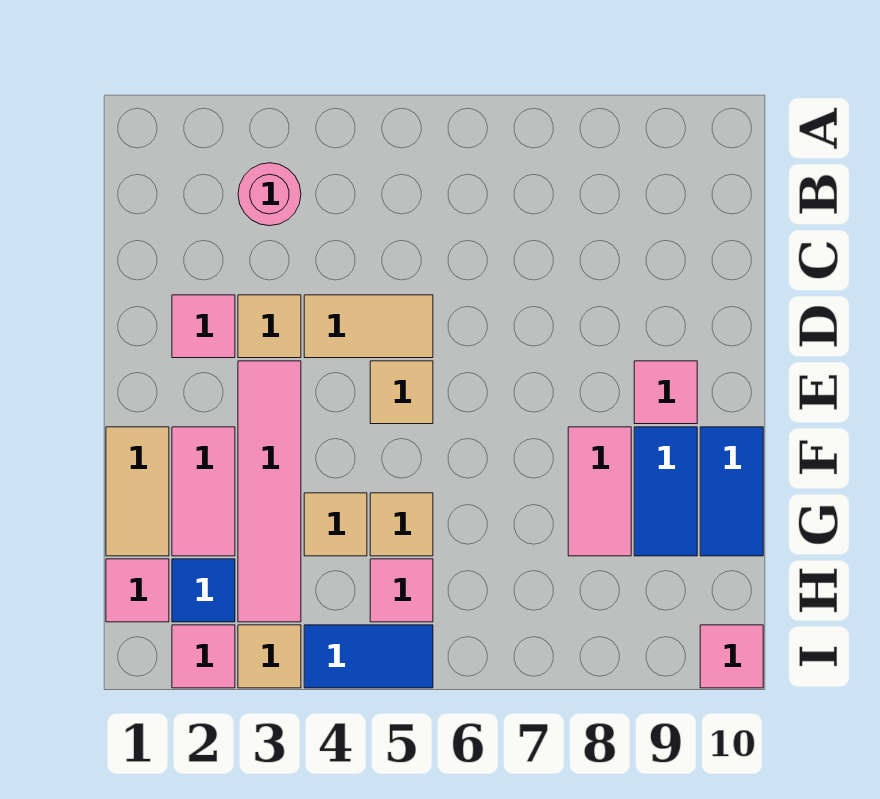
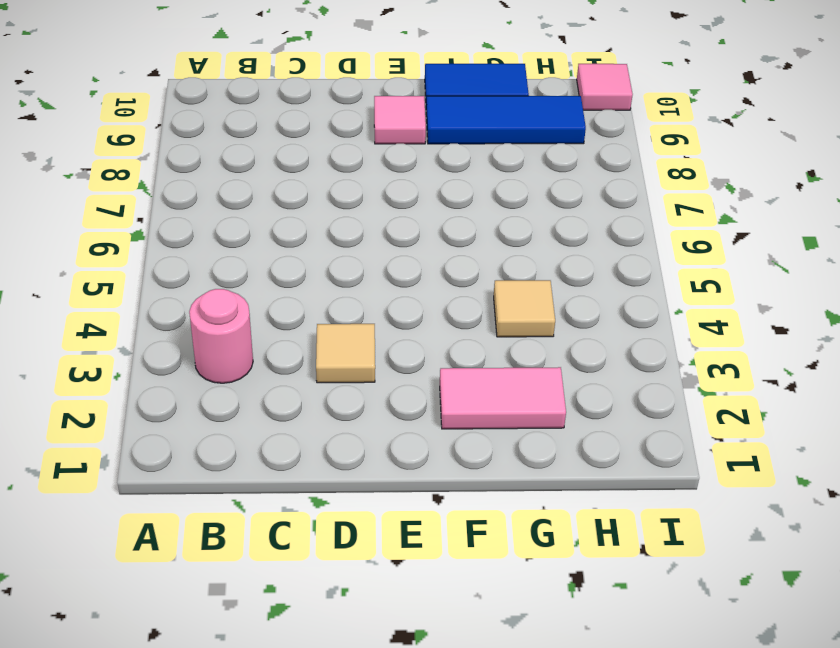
blue 1x3 tile [426,96,586,144] -> blue 1x2 tile [634,427,697,556]
none -> pink 1x1 tile [172,295,235,358]
none -> tan 1x2 tile [304,295,433,358]
none -> pink 1x4 tile [238,361,301,622]

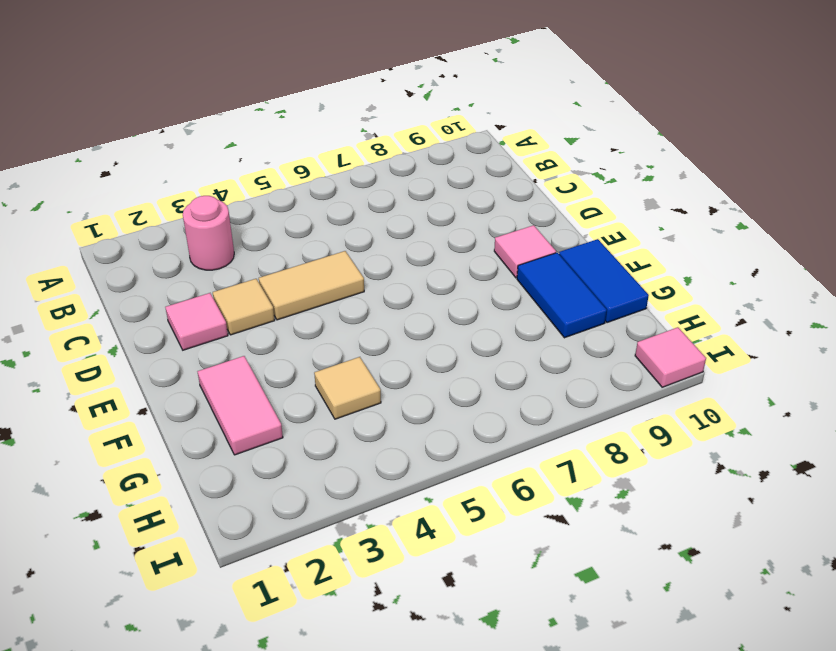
none -> pink 1x4 tile [238,361,301,622]
none -> tan 1x1 tile [370,361,433,424]
none -> tan 1x2 tile [106,427,169,556]

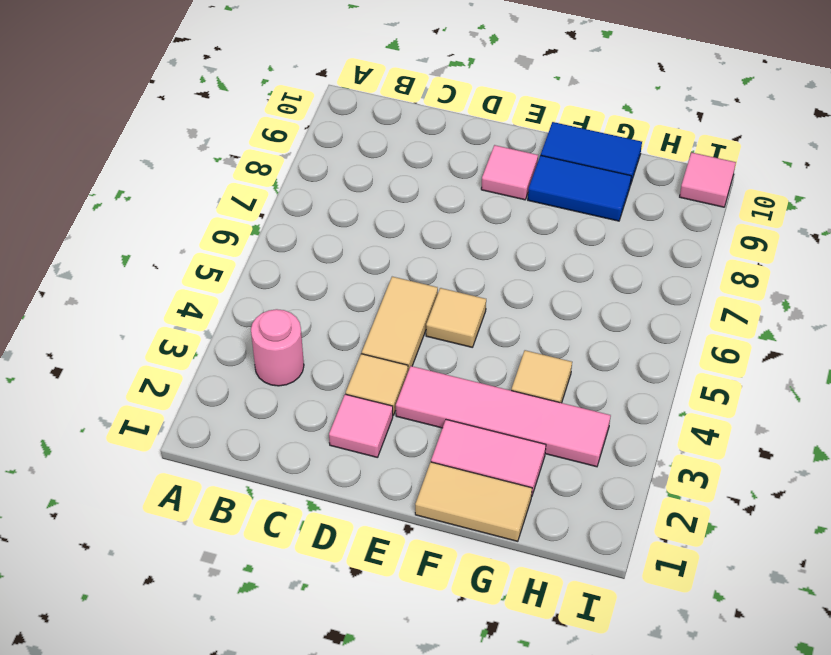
none -> pink 1x2 tile [568,427,631,556]
none -> tan 1x1 tile [370,493,433,556]
none -> pink 1x1 tile [106,559,169,622]

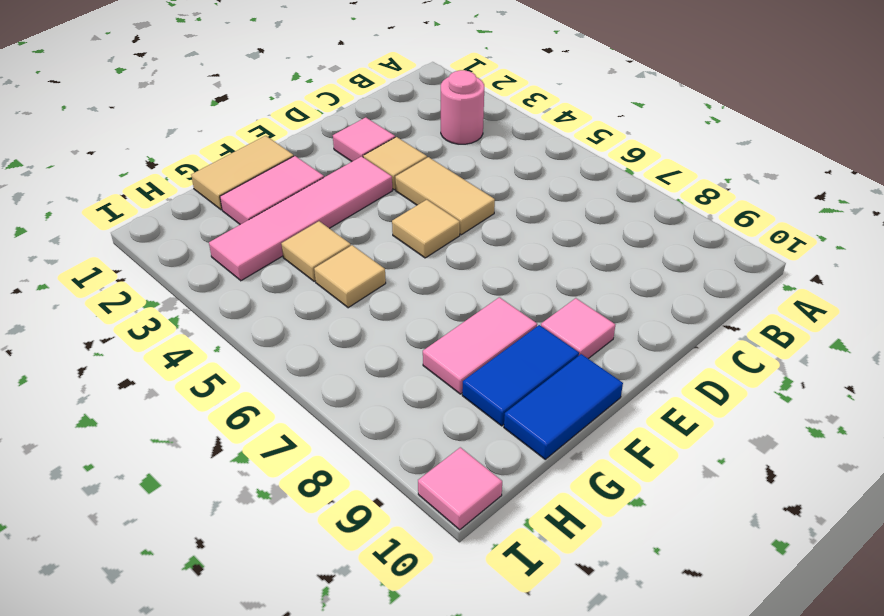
none -> pink 1x1 tile [106,559,169,622]
none -> blue 1x1 tile [172,559,235,622]
none -> pink 1x1 tile [370,559,433,622]

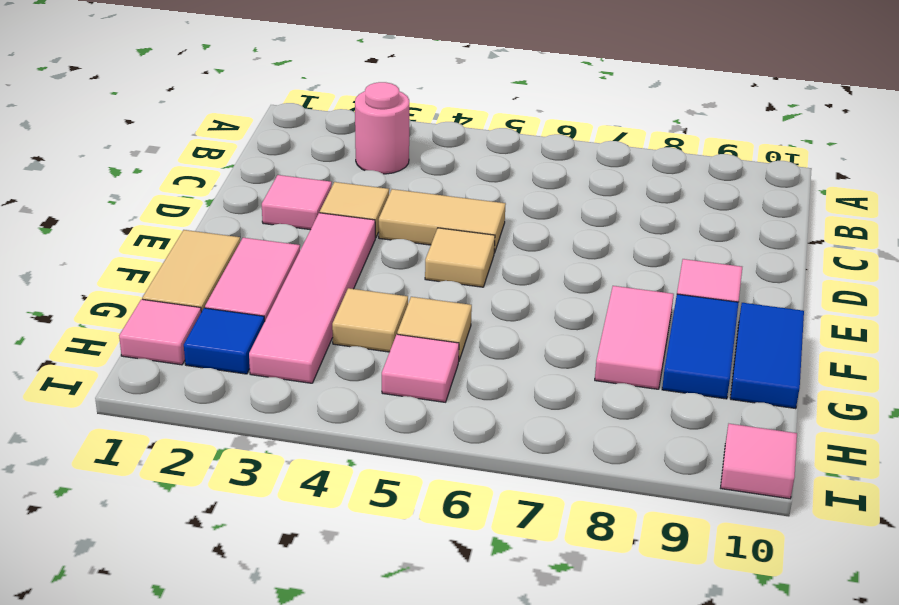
none -> pink 1x1 tile [172,625,235,688]
none -> tan 1x1 tile [238,625,301,688]
none -> blue 1x2 tile [304,625,433,688]

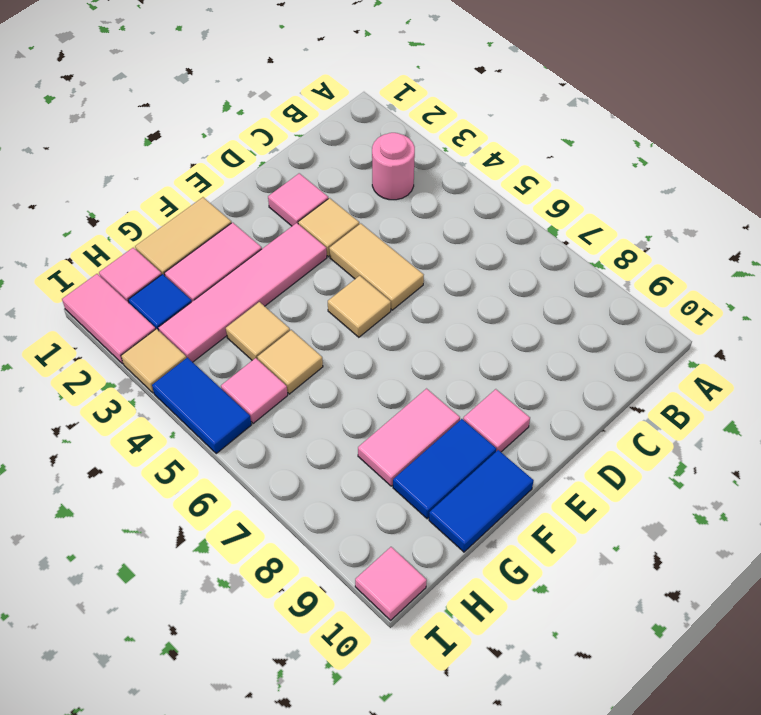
pink 1x2 tile [62,274,155,364] -> pink 1x1 tile [172,625,235,688]

